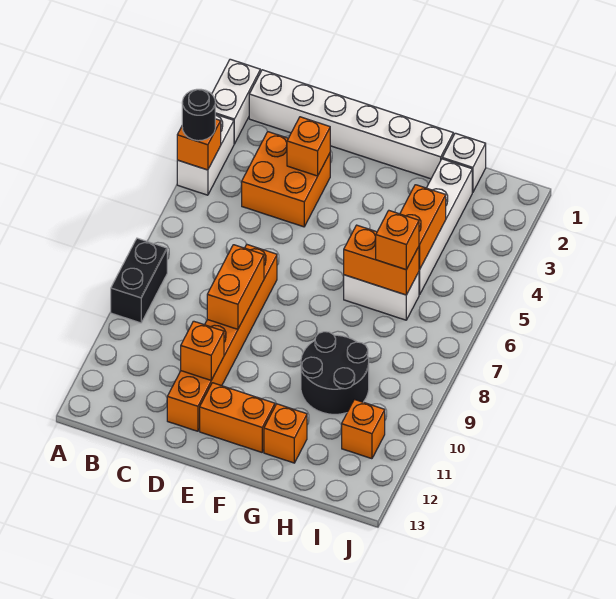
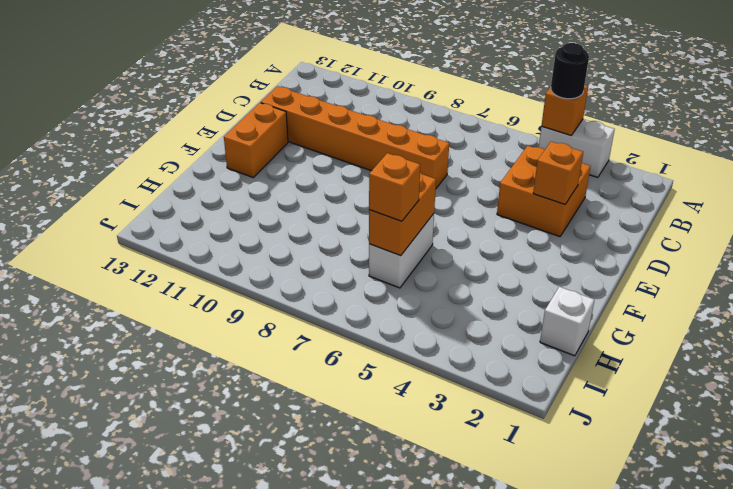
none -> white 1x2 brick [212,59,260,144]
none -> black 1x2 brick [111,238,167,323]
none -> white 1x6 brick [249,70,453,179]

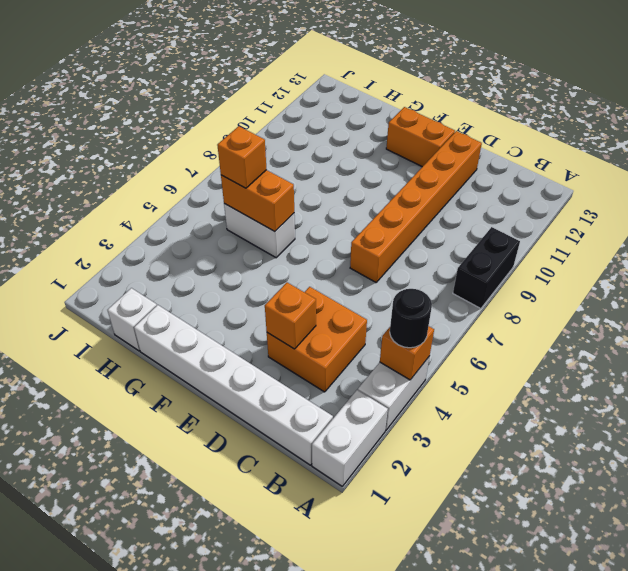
none -> black 2x2 round brick [301,332,369,414]
none -> orange 1x1 brick [264,404,307,463]
none -> white 1x4 brick [419,159,472,295]

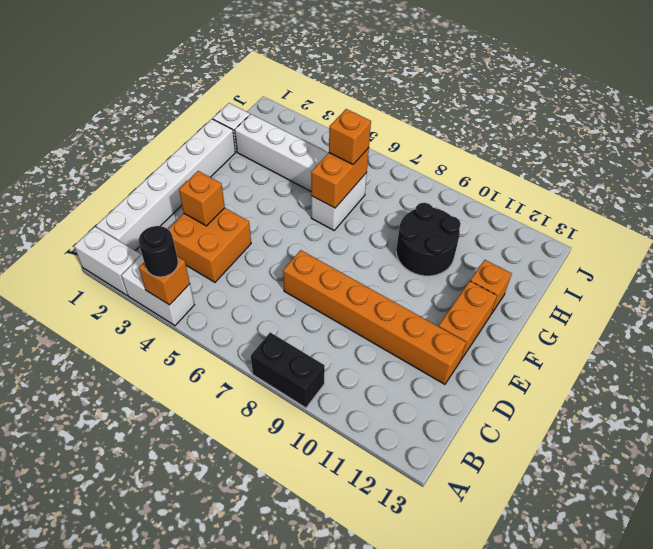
none -> orange 1x1 brick [342,399,385,459]
none -> orange 1x2 brick [207,245,264,329]
none -> orange 1x1 brick [181,321,224,380]

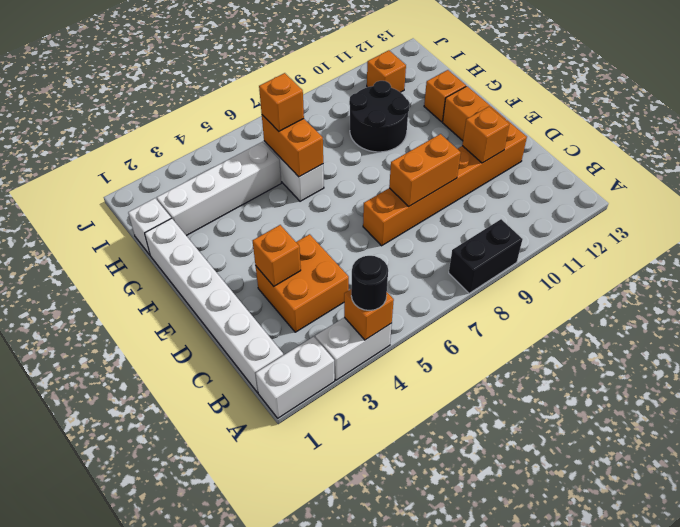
none -> orange 1x2 brick [400,185,446,269]

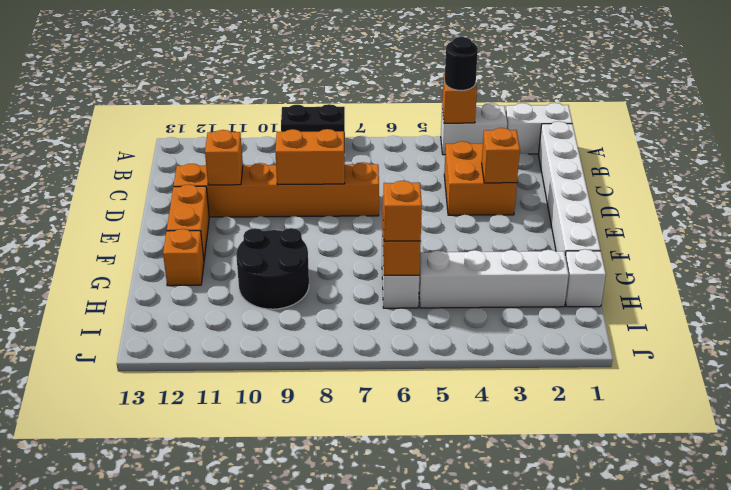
none -> orange 1x1 brick [342,399,385,459]
none -> orange 1x2 brick [400,185,446,269]

